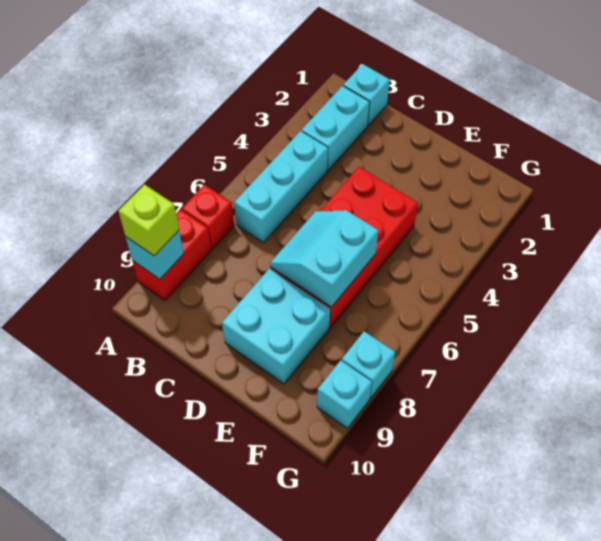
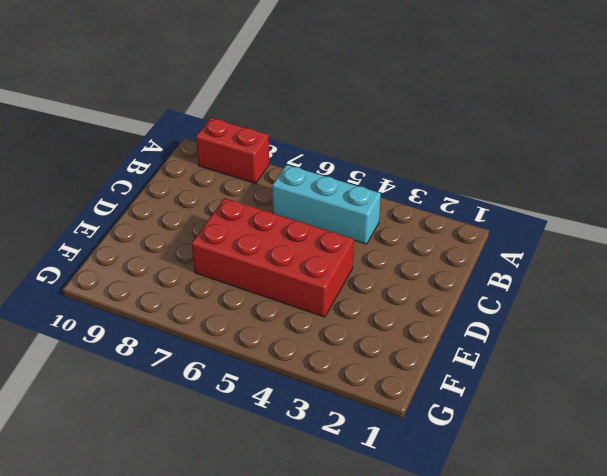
none -> red 1x1 brick [182,185,234,249]
none -> cyan 1x1 brick [343,64,390,125]
none -> cyan 1x2 brick [302,86,370,171]

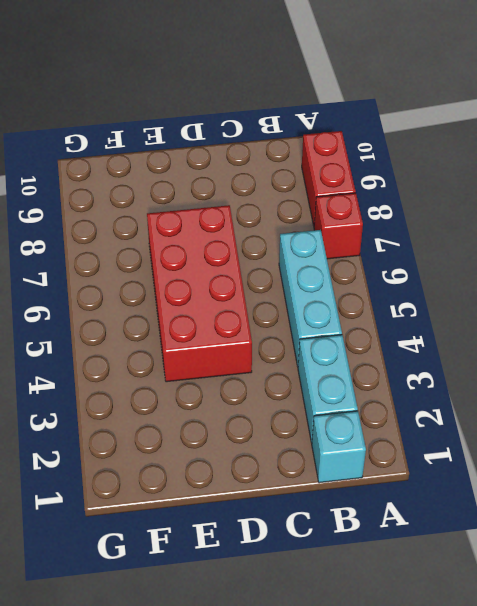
none -> cyan 2x2 brick [222,269,330,384]
none -> cyan 1x1 brick [342,332,395,399]
none -> cyan 1x1 brick [317,360,372,428]

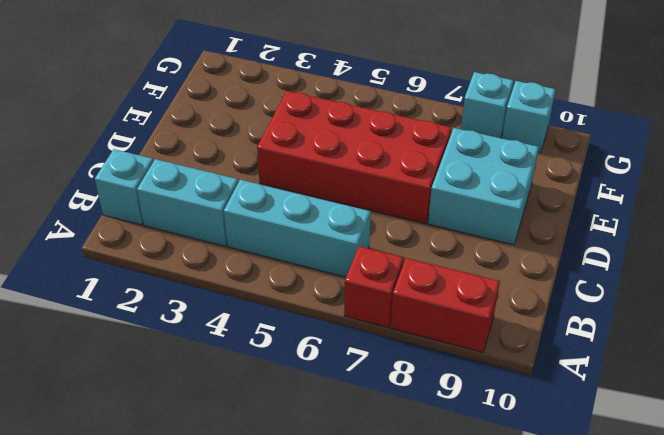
none -> cyan 1x1 brick [126,230,184,279]
none -> cyan 2x2 slope [270,210,378,307]
none -> lime 1x1 brick [118,184,179,256]

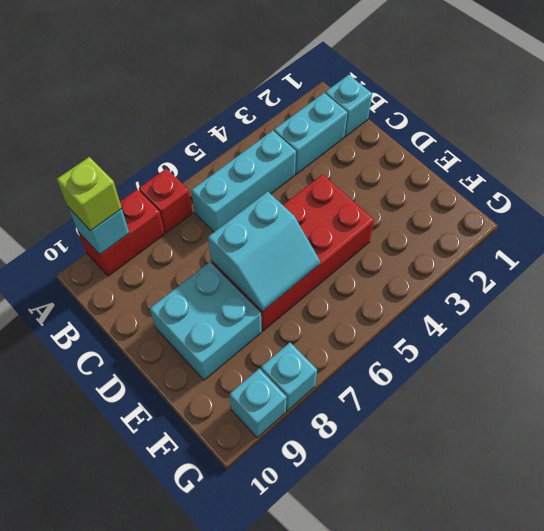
cyan 2x2 slope [208,192,320,312] -> cyan 2x2 slope turned to [270,210,378,307]

